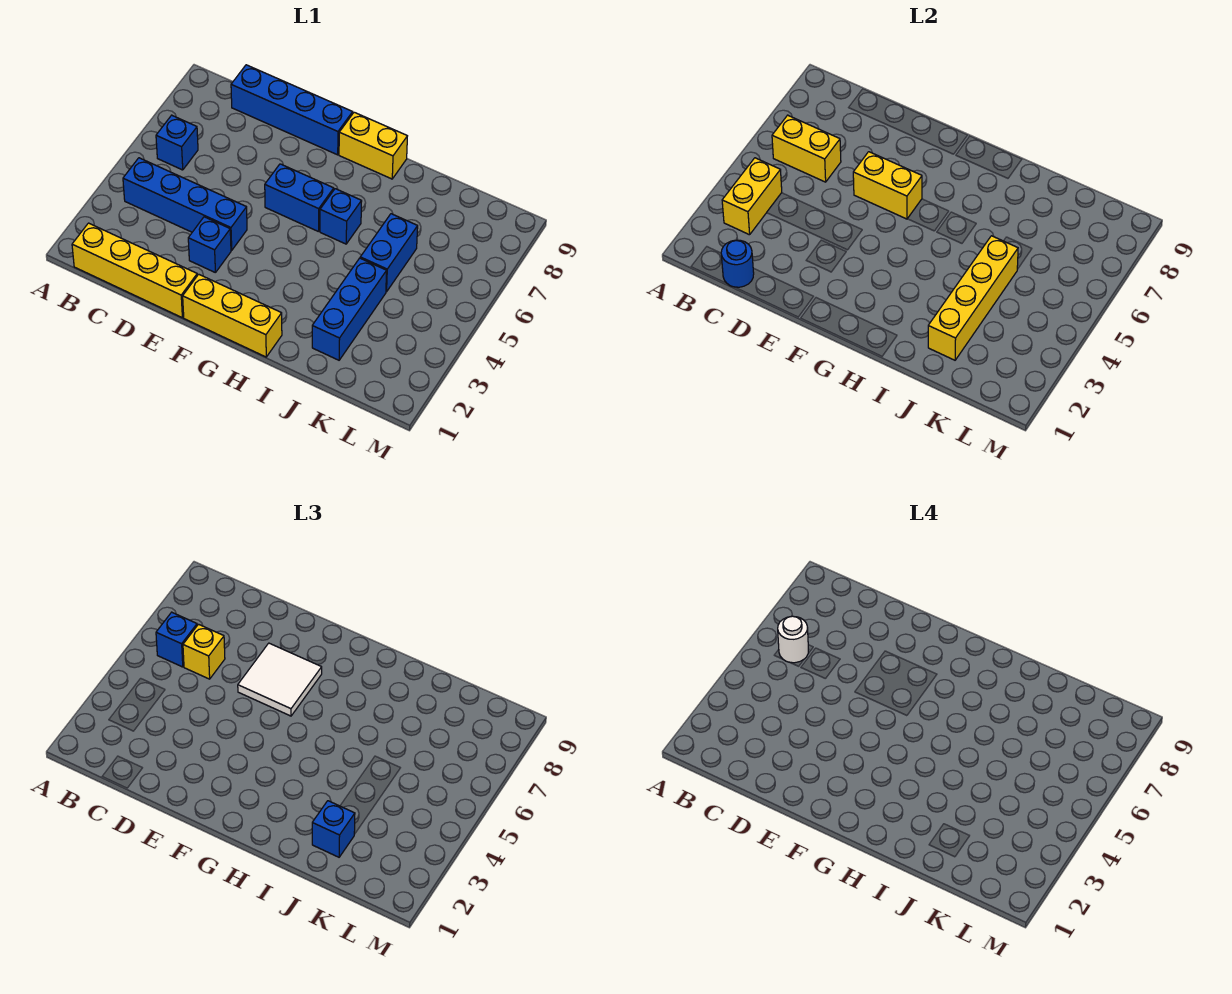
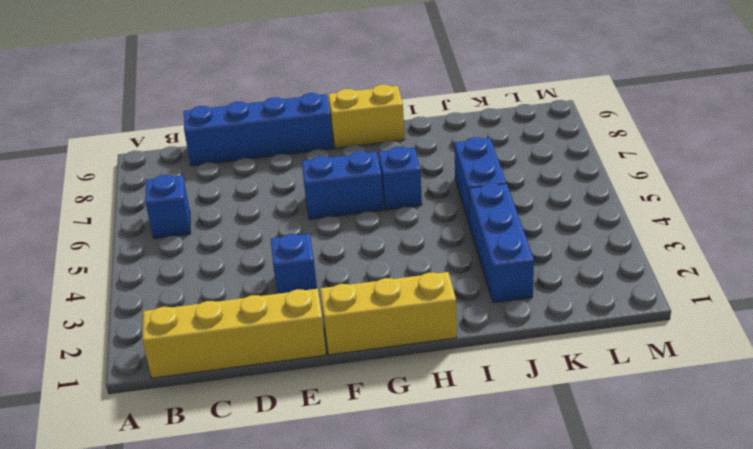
none -> blue 1x4 brick [123,158,247,250]
none -> yellow 1x2 brick [722,158,782,235]
none -> yellow 1x2 brick [772,115,841,182]

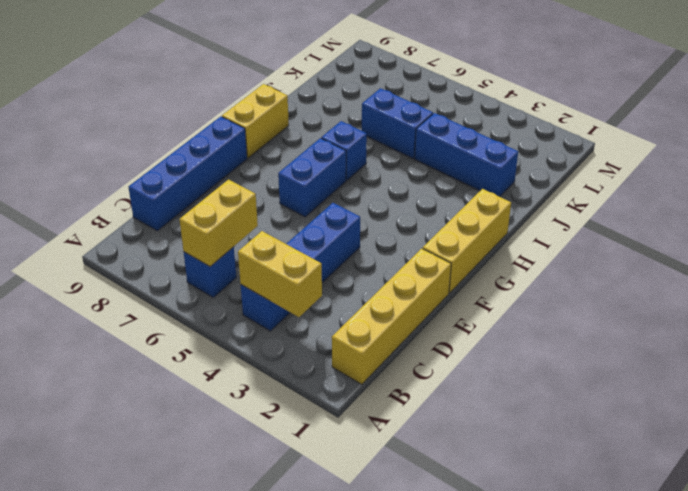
none -> blue 1x1 brick [188,217,231,272]
none -> blue 1x1 round brick [721,240,754,287]
none -> yellow 1x2 brick [853,152,922,219]

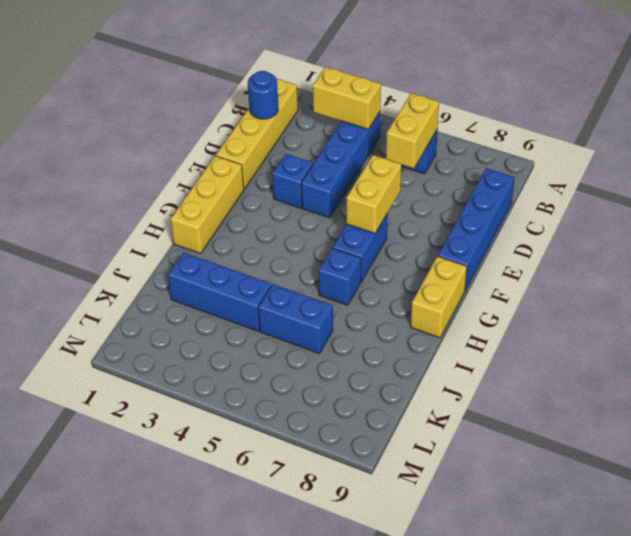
none -> yellow 1x4 brick [928,236,1018,360]
none -> blue 1x1 brick [156,612,197,667]
none -> yellow 1x1 brick [183,624,225,679]

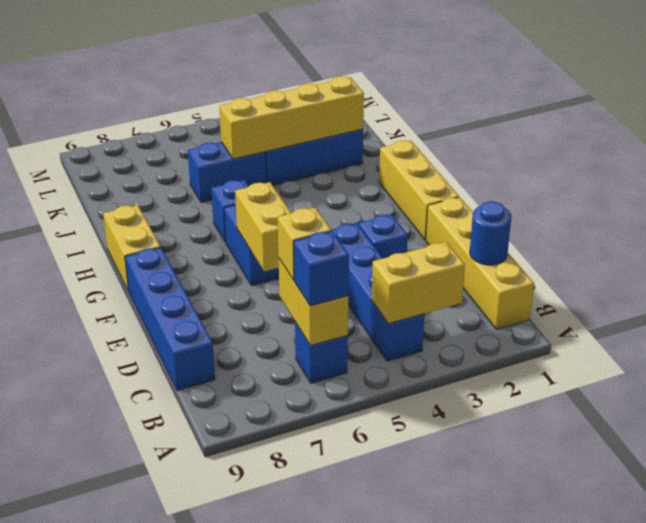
none -> white 2x2 tile [238,643,322,716]
none -> blue 1x1 brick [312,801,355,857]
none -> white 1x1 round brick [778,616,809,663]

